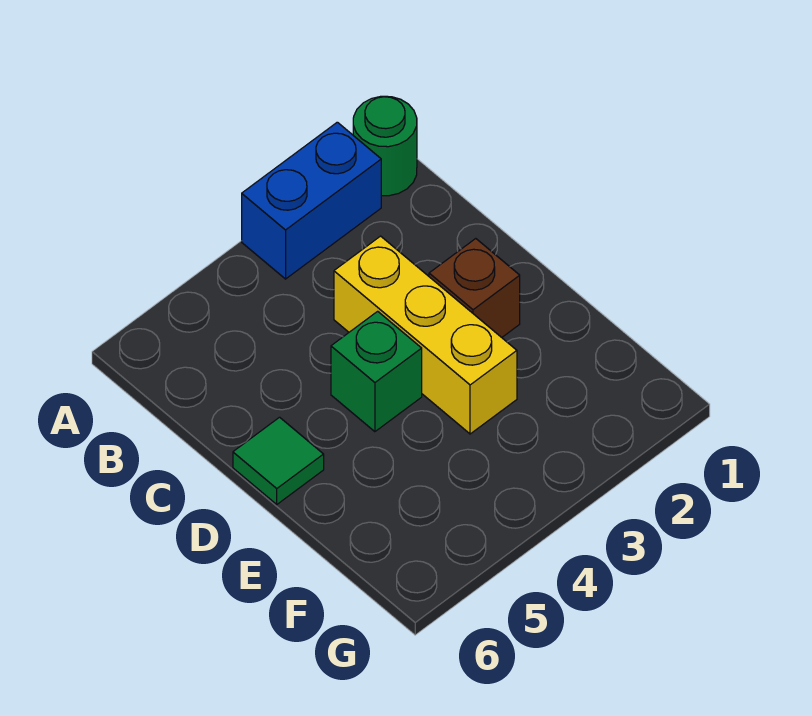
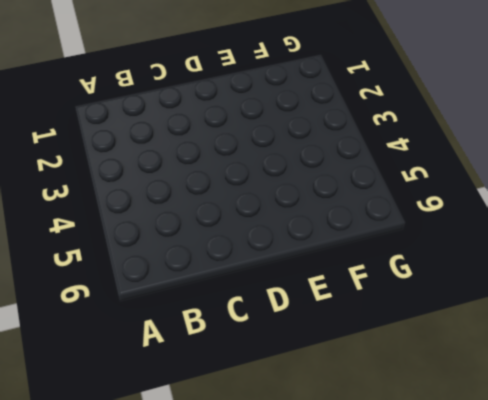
none -> green 1x1 round brick [353,96,417,196]
none -> blue 1x2 brick [242,122,381,279]

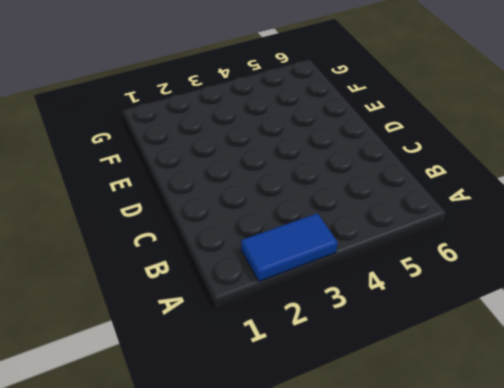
blue 1x2 tile [241,213,338,282] -> blue 1x2 brick [242,122,381,279]
none -> green 1x1 round brick [353,96,417,196]
none -> yellow 1x3 brick [334,236,517,434]

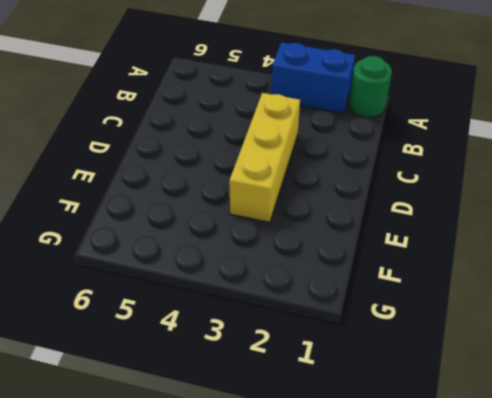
none -> brown 1x1 brick [429,239,520,337]
none -> green 1x1 brick [331,311,422,432]

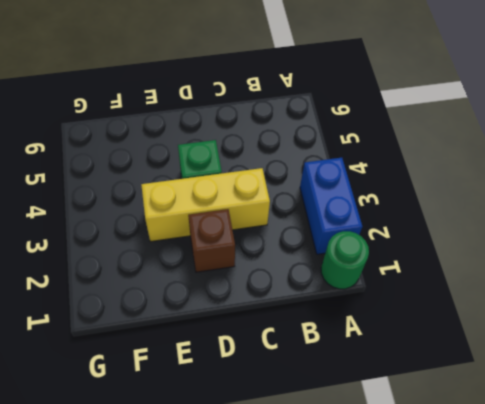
none -> green 1x1 tile [233,417,324,504]

